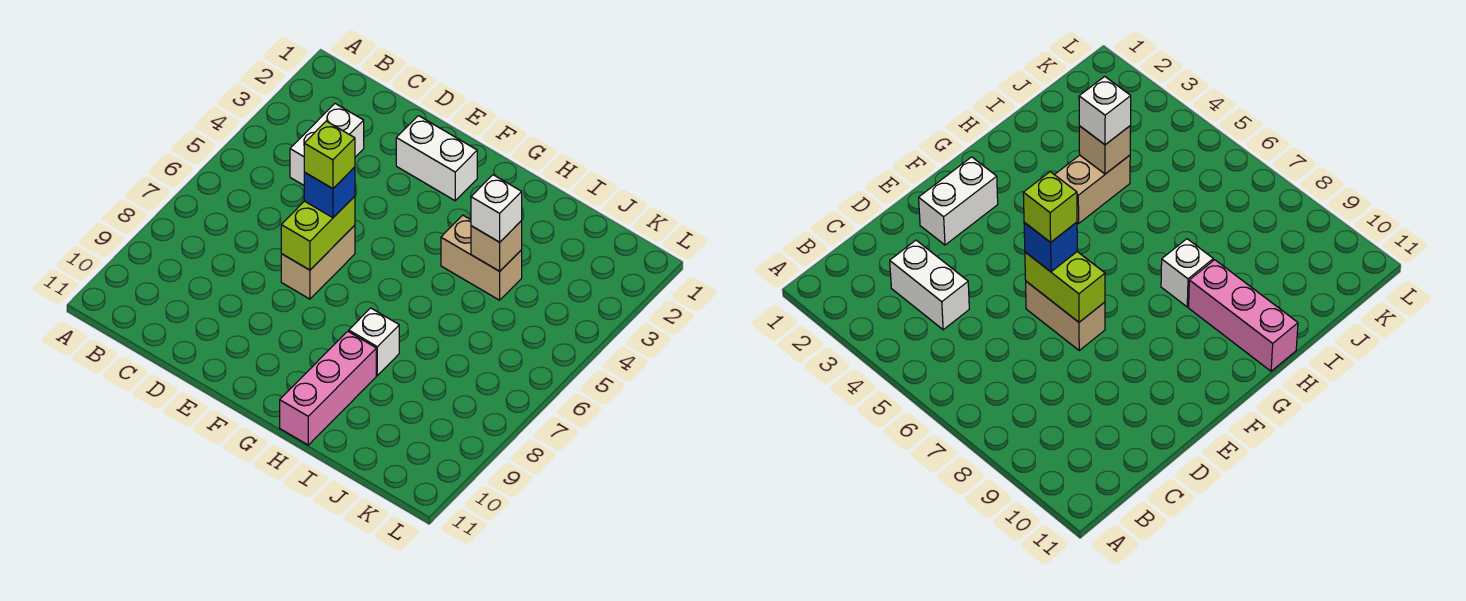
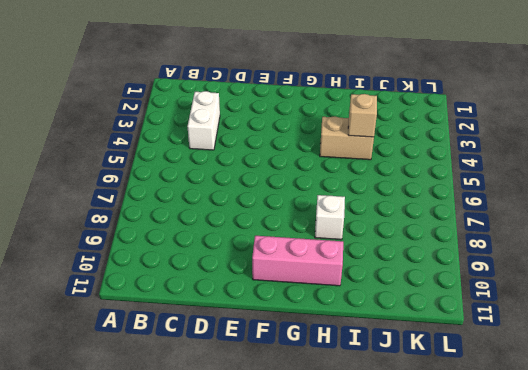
pink 1x3 brick [252,236,343,286] -> pink 1x3 brick turned to [280,331,376,445]
none -> white 1x2 brick [396,116,477,201]
none -> tan 1x2 brick [281,225,355,299]

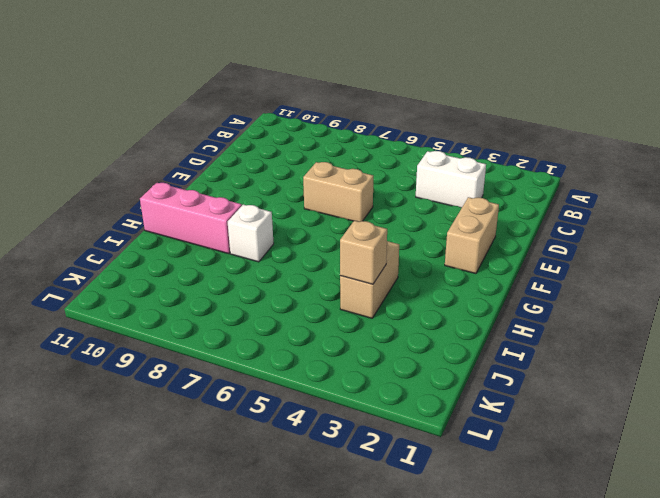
tan 1x2 brick [445,197,499,274] -> white 1x2 brick [396,116,477,201]
none -> lime 1x2 brick [281,196,355,270]
none -> blue 1x1 brick [304,167,355,218]

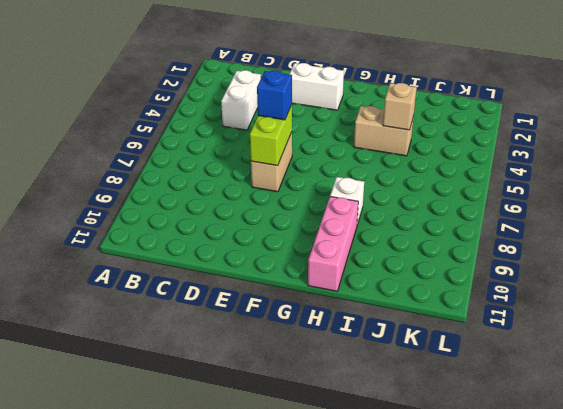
none -> white 1x1 brick [471,175,522,242]
none -> lime 1x1 brick [304,121,355,189]

